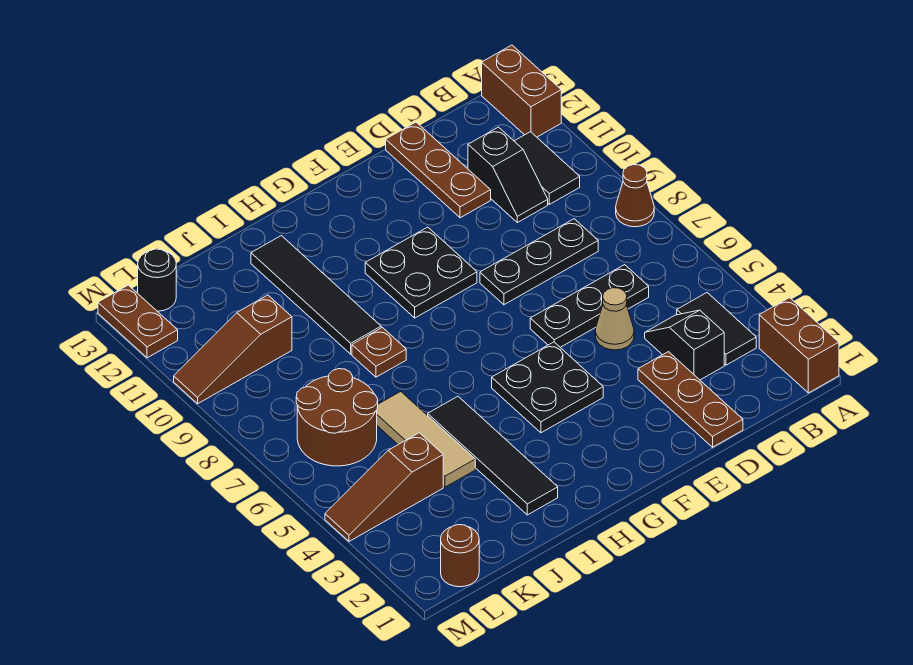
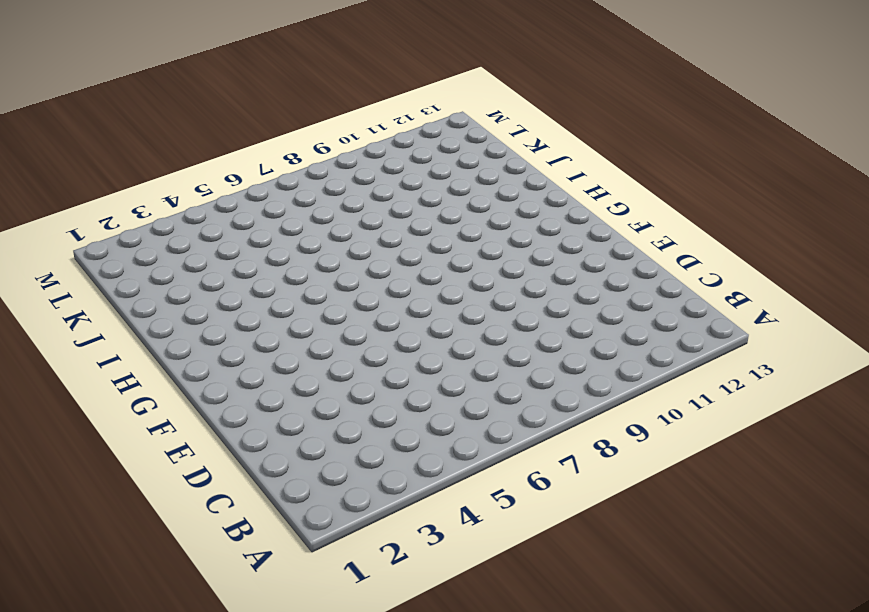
none -> brown 1x2 brick [759,298,839,393]
none -> brown 1x1 cone [616,165,654,227]
none -> brown 1x2 brick [482,45,561,137]

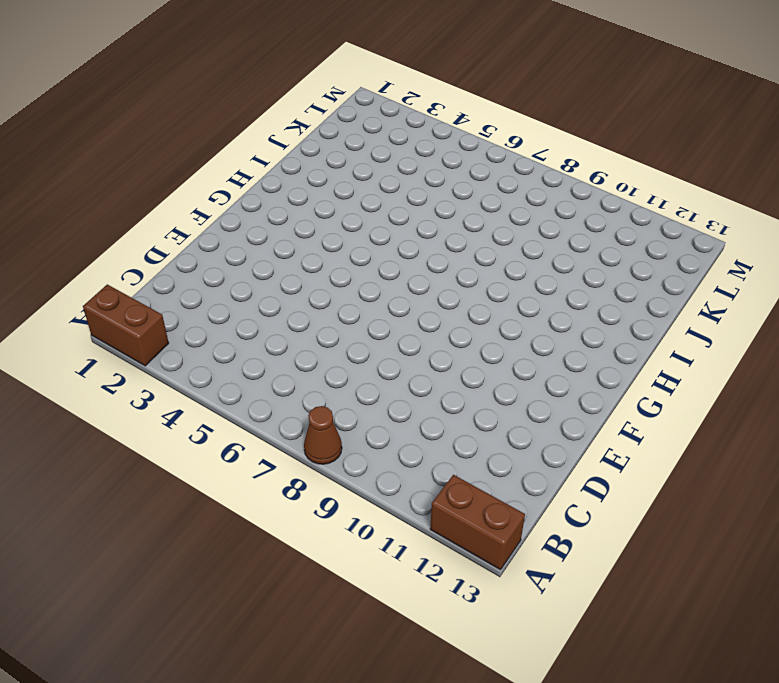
none -> black 1x2 tile [677,293,756,365]
none -> black 1x2 tile [514,132,580,204]
none -> black 1x2 slope [645,310,724,380]

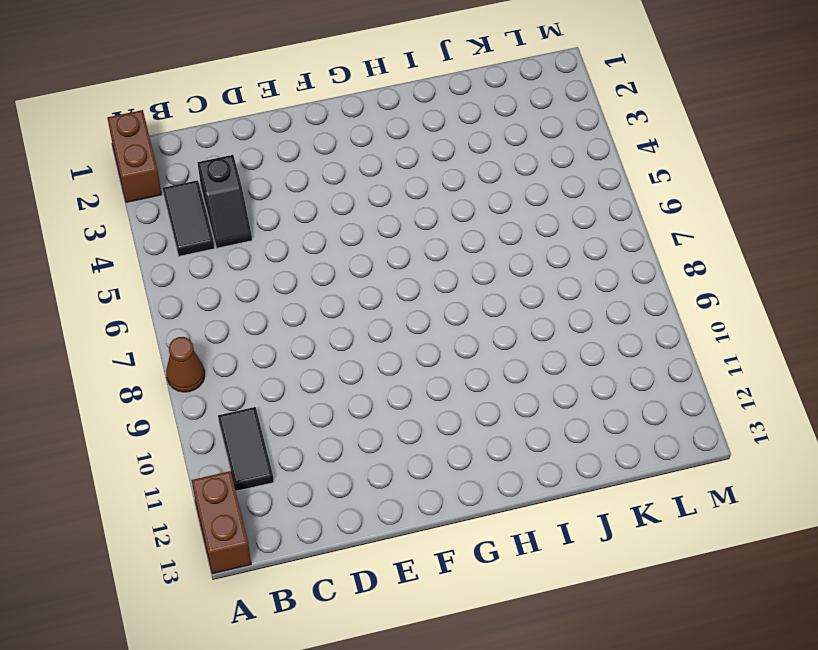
none -> black 1x3 plate [530,265,649,347]
none -> black 1x3 plate [480,219,598,305]
none -> black 1x2 slope [468,127,548,223]

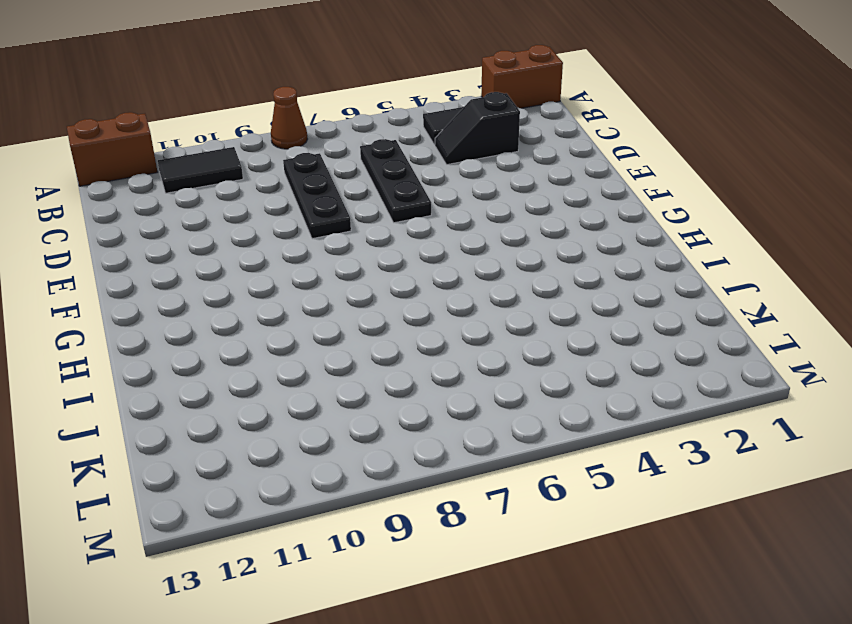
none -> black 1x2 slope [468,127,548,223]
none -> brown 1x3 plate [638,352,743,447]
none -> tan 1x1 cone [595,288,634,350]

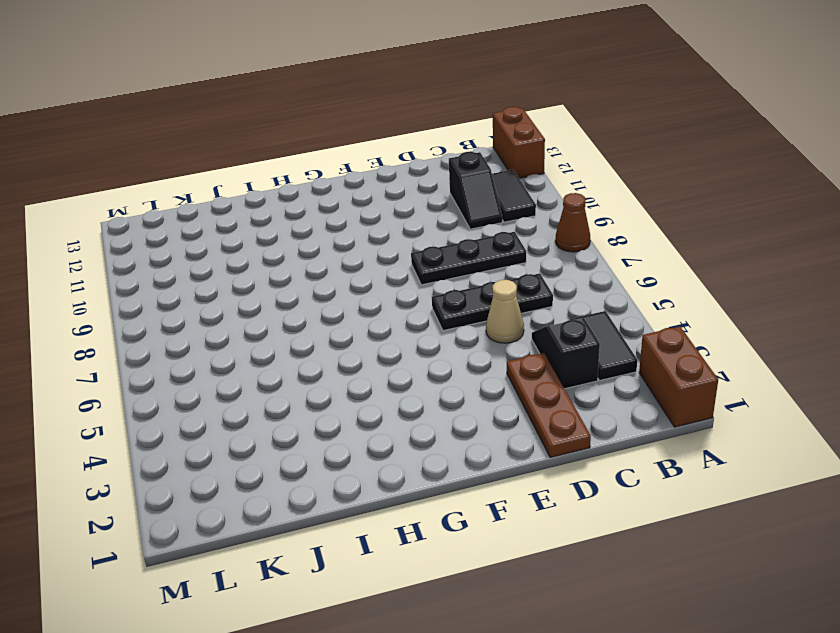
none -> brown 1x3 plate [386,122,491,218]
none -> black 2x2 plate [492,342,603,433]
none -> black 2x2 plate [365,227,477,318]

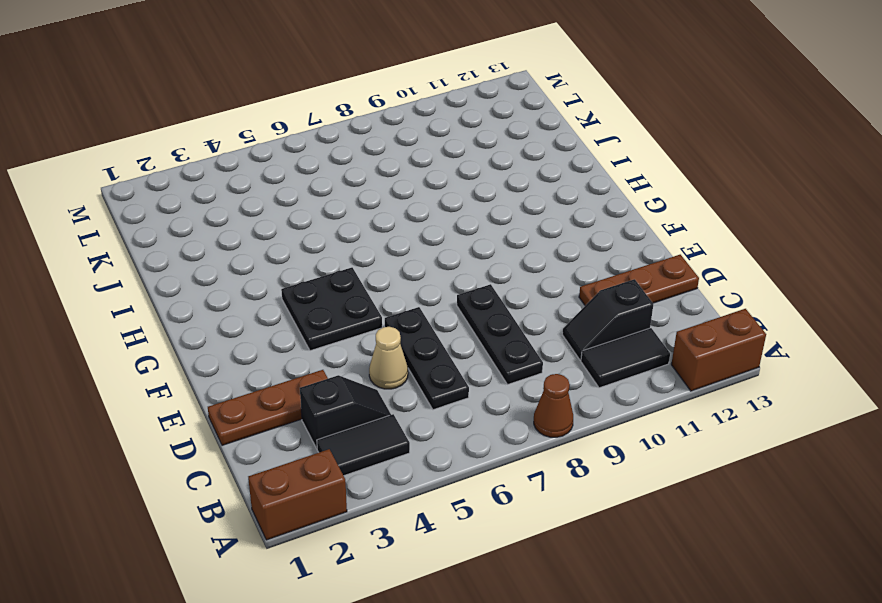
none -> black 2x2 plate [365,227,477,318]
none -> black 1x4 tile [428,396,558,515]
none -> brown 1x1 plate [352,327,406,377]

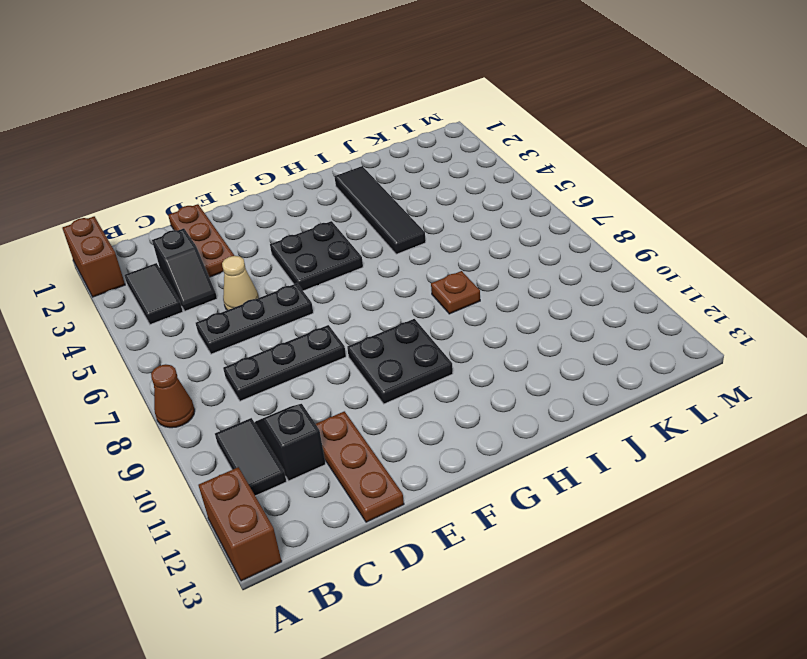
none -> black 1x4 tile [251,236,381,354]
none -> tan 1x3 tile [377,392,475,487]
none -> brown 1x3 slope [325,433,443,541]

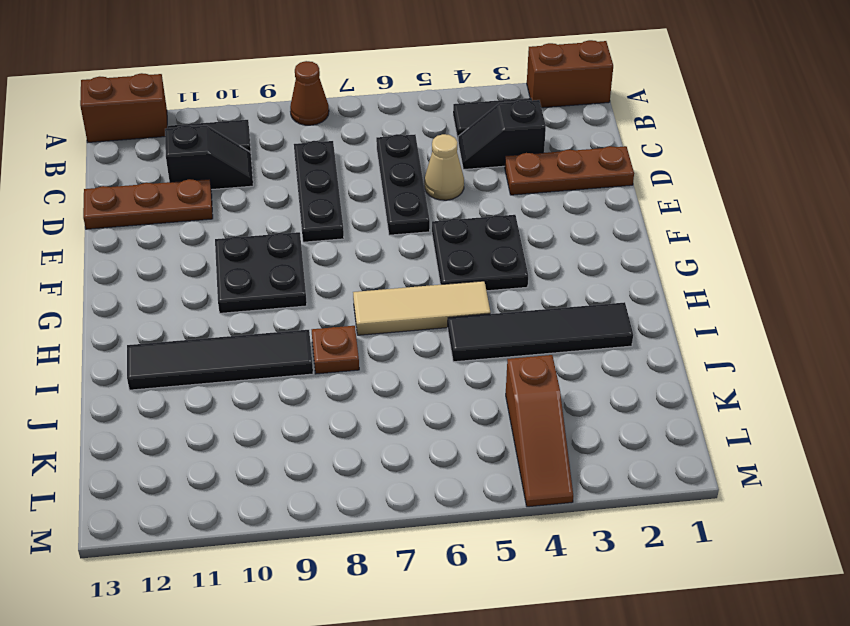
tan 1x3 tile [353,281,490,335] -> tan 1x3 tile moved to [377,392,475,487]
none -> brown 2x2 round brick [296,369,378,466]
none -> brown 1x3 slope [174,295,292,404]
none -> brown 1x1 round brick [441,525,479,587]

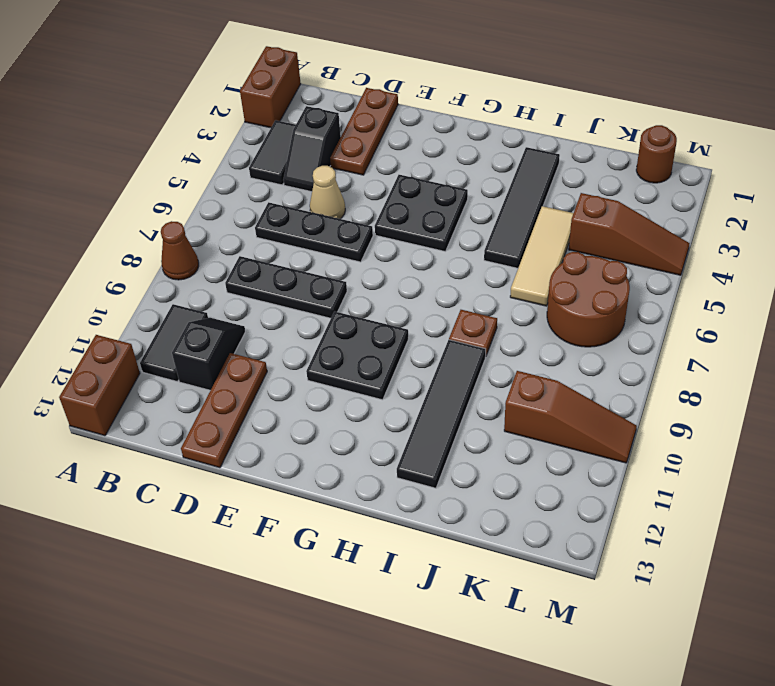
none -> black 1x1 round brick [138,249,176,311]
none -> brown 1x2 plate [98,285,178,358]

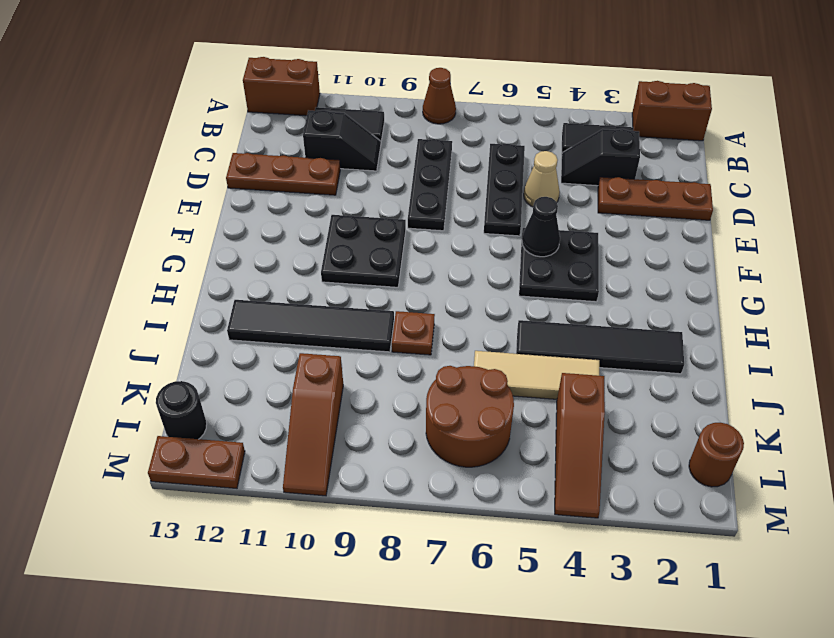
black 1x1 cone [522,197,560,257] -> none

